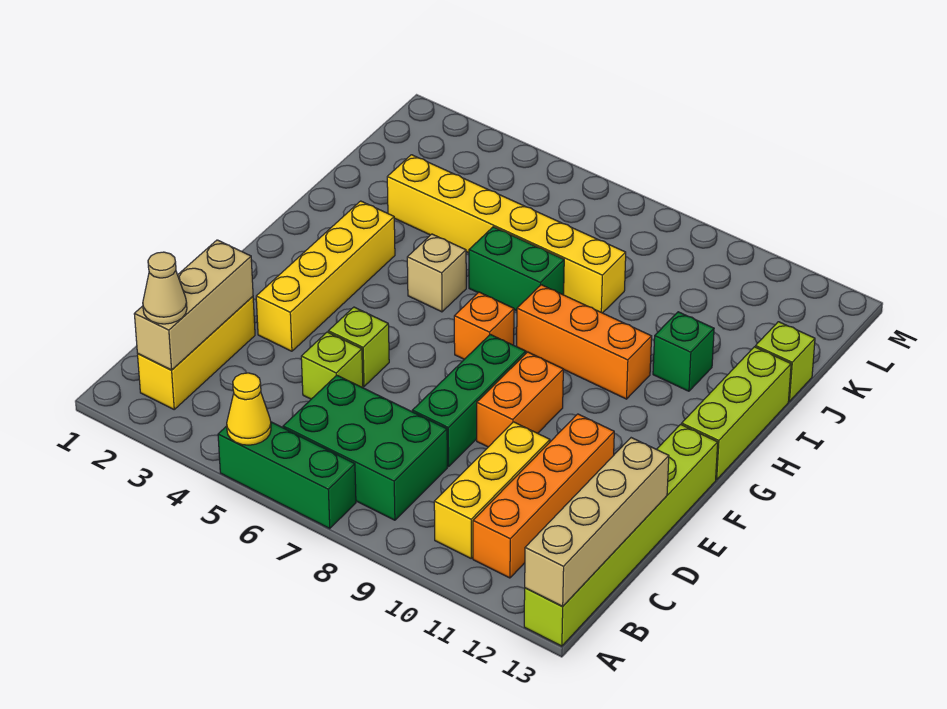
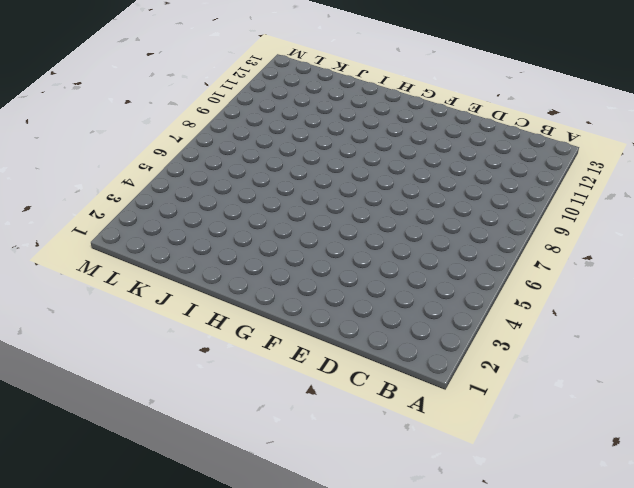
none -> green 1x3 brick [218,422,356,528]
none -> lime 1x6 brick [524,424,718,646]
none -> yellow 1x3 brick [138,297,255,409]

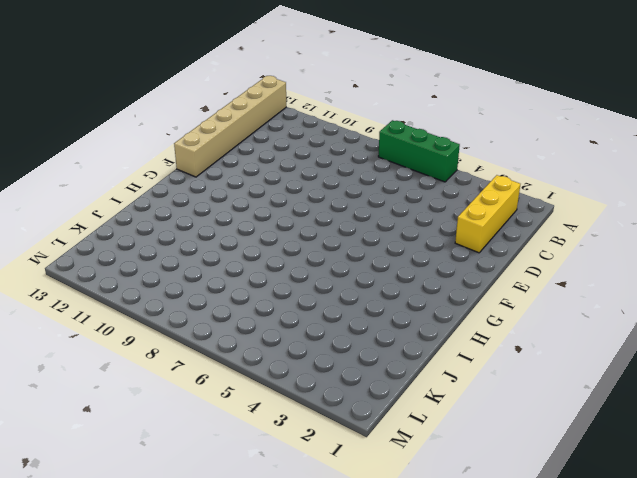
tan 1x6 brick [174,76,286,177] -> lime 1x6 brick [524,424,718,646]
none -> green 2x3 brick [283,375,447,520]
none -> yellow 1x3 brick [434,422,550,558]
none -> orange 1x4 brick [473,414,614,578]

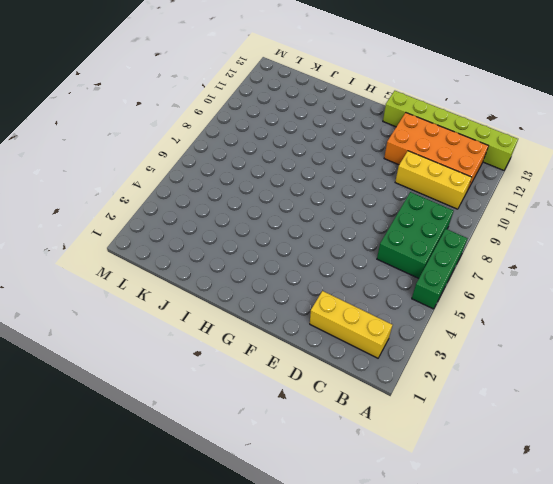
orange 2x4 brick [384,113,488,191] -> orange 1x4 brick [473,414,614,578]
none -> lime 1x1 brick [301,332,363,399]
none -> green 1x3 brick [412,334,526,467]
none -> yellow 1x4 brick [256,201,395,351]

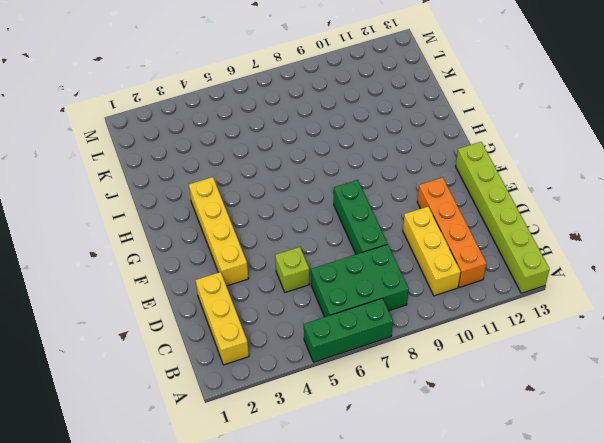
none -> lime 1x1 brick [328,307,389,386]
none -> orange 1x2 brick [477,352,563,447]
none -> orange 1x1 brick [454,292,514,359]

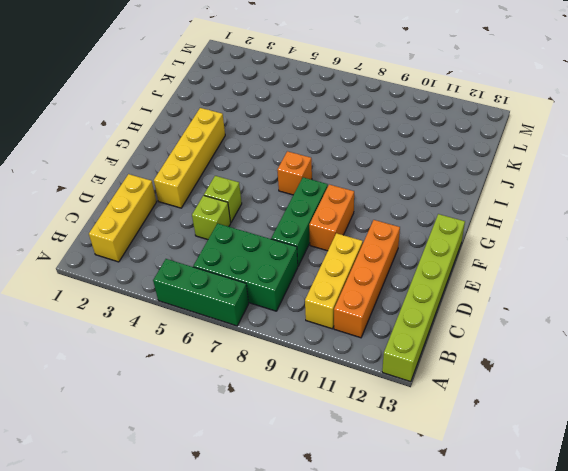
none -> lime 1x3 brick [682,347,791,480]
none -> tan 1x1 brick [407,234,466,312]
none -> orange 1x3 brick [517,285,652,399]

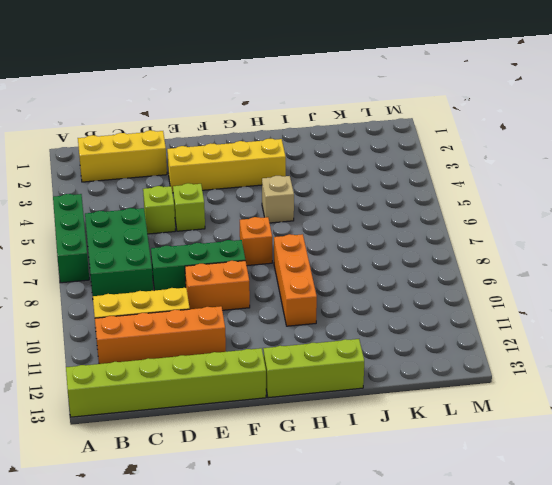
none -> green 1x2 brick [469,227,564,311]
none -> green 1x1 brick [653,312,714,391]
none -> yellow 1x6 brick [387,155,626,313]

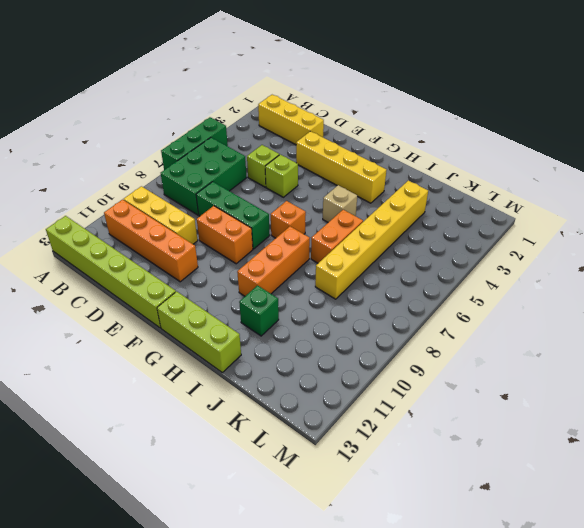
orange 1x2 brick [311,210,363,263] -> green 1x2 brick [469,227,564,311]
none -> lime 1x1 brick [755,322,815,401]
none -> yellow 1x1 cone [227,373,271,445]
none -> tan 1x4 brick [525,438,669,606]

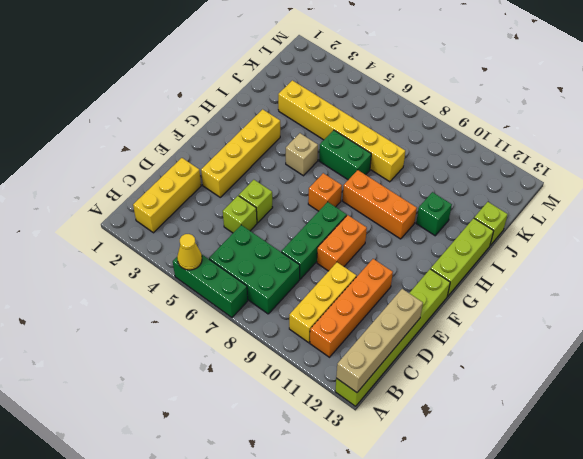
none -> tan 1x3 brick [134,240,253,370]
none -> tan 1x1 cone [143,252,187,324]

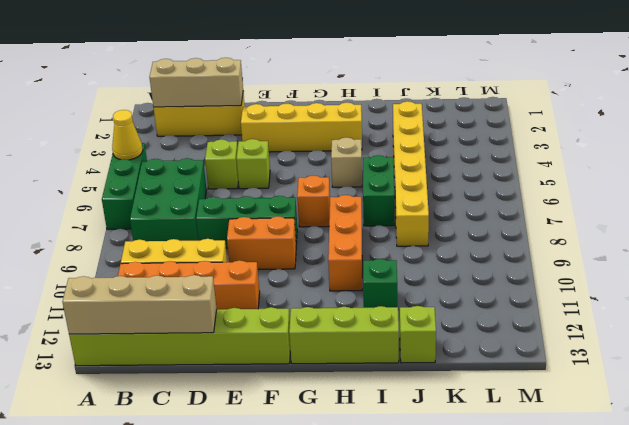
none -> tan 1x1 cone [143,252,187,324]

